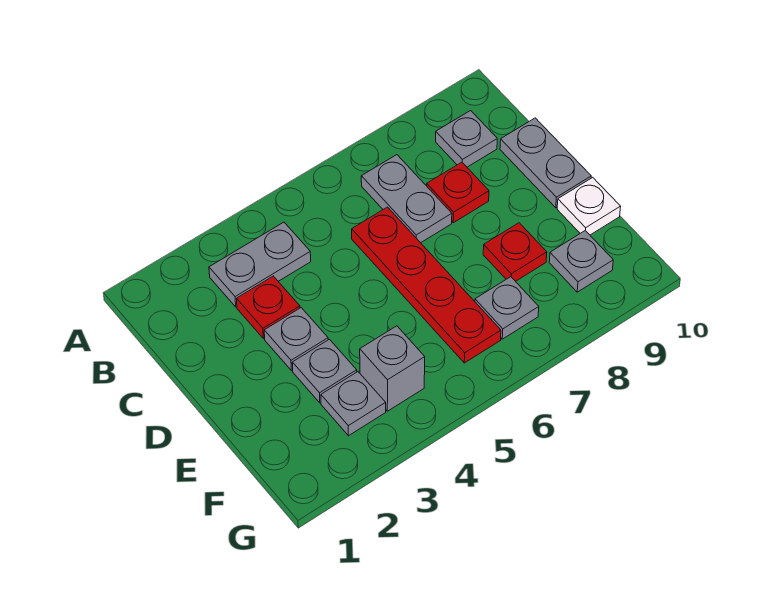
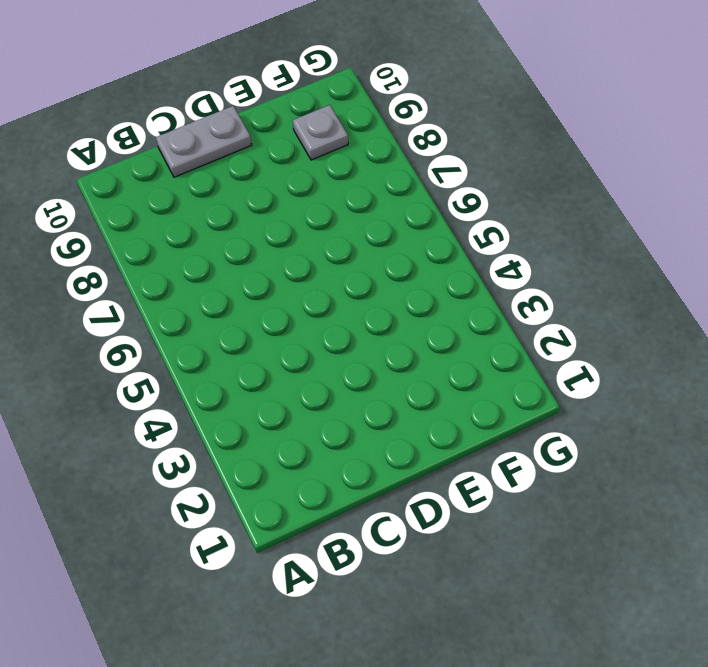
none -> grey 1x2 plate [209,222,311,307]
none -> grey 1x2 plate [361,155,452,243]
none -> grey 1x1 plate [436,111,497,167]

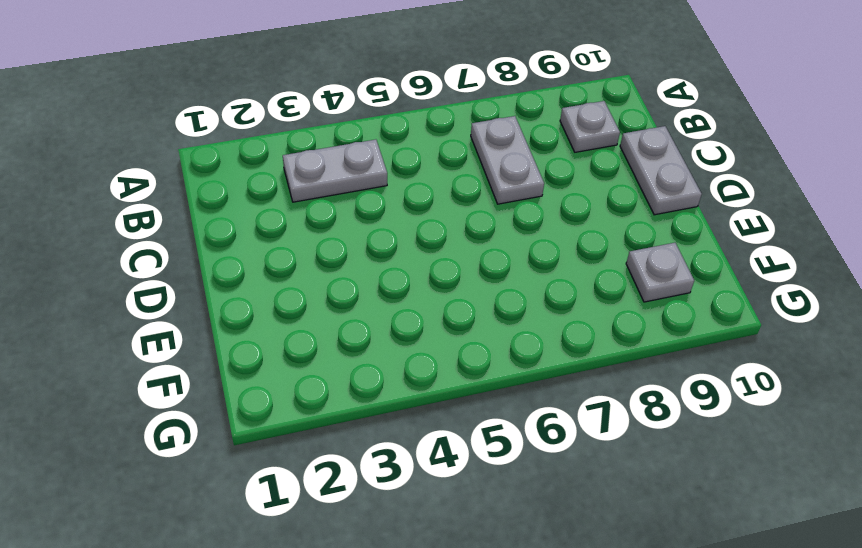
none -> red 1x1 plate [237,276,300,339]
none -> red 1x4 plate [352,207,501,363]
none -> red 1x1 plate [427,162,489,223]

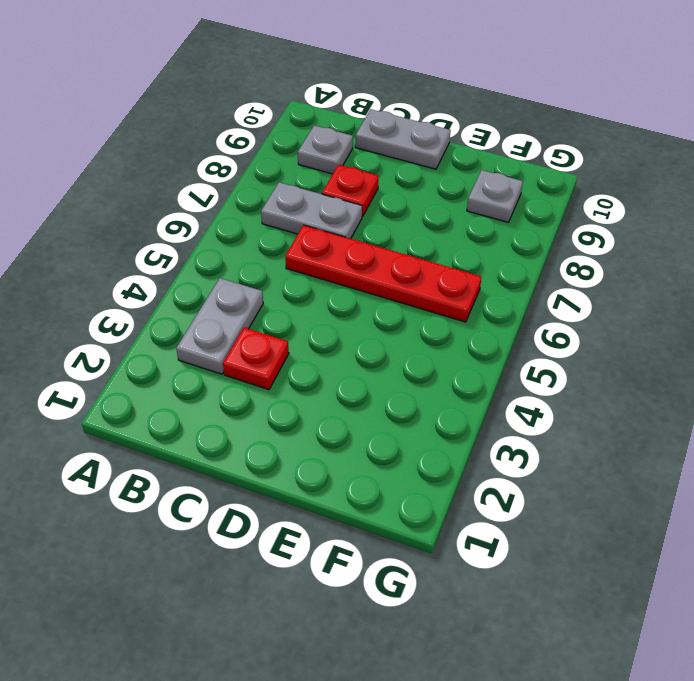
none -> grey 1x1 plate [264,308,328,371]
none -> grey 1x1 plate [292,339,357,403]
none -> red 1x1 plate [483,223,547,281]

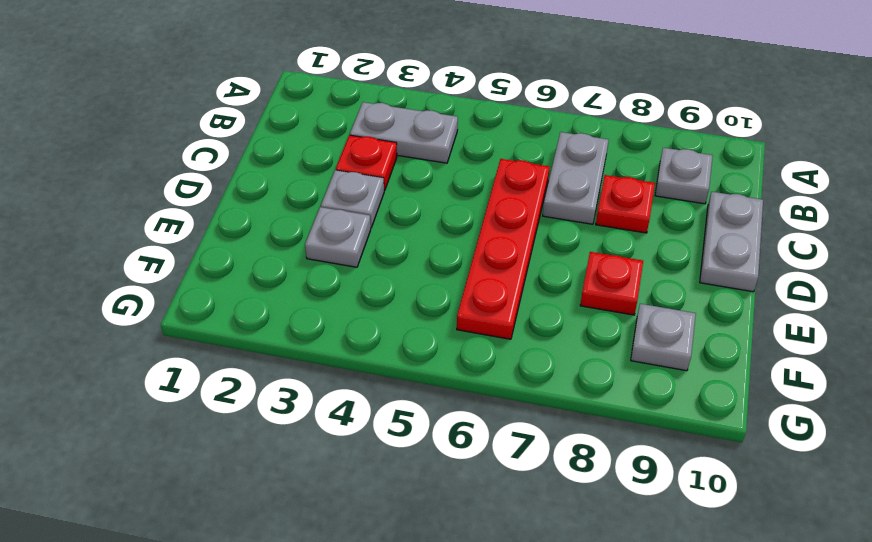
none -> white 1x1 plate [557,177,621,235]
none -> grey 1x1 plate [321,372,386,436]
none -> grey 1x1 brick [360,326,425,411]

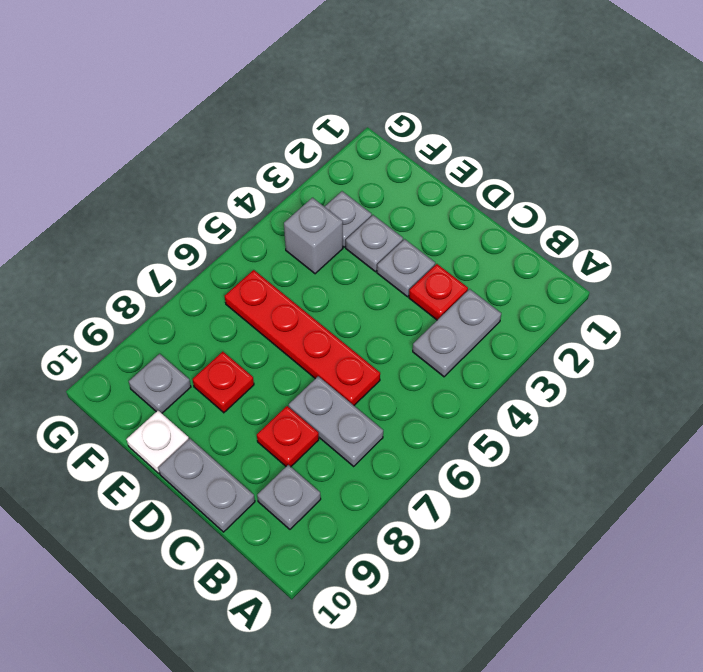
none -> grey 1x1 plate [475,277,539,339]

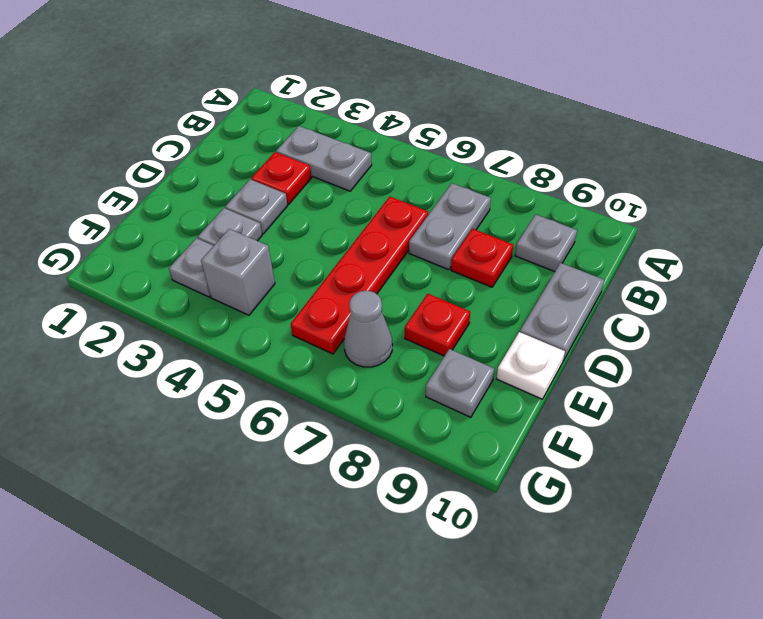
grey 1x1 cone [344,291,393,367] -> grey 1x1 plate [475,277,539,339]

